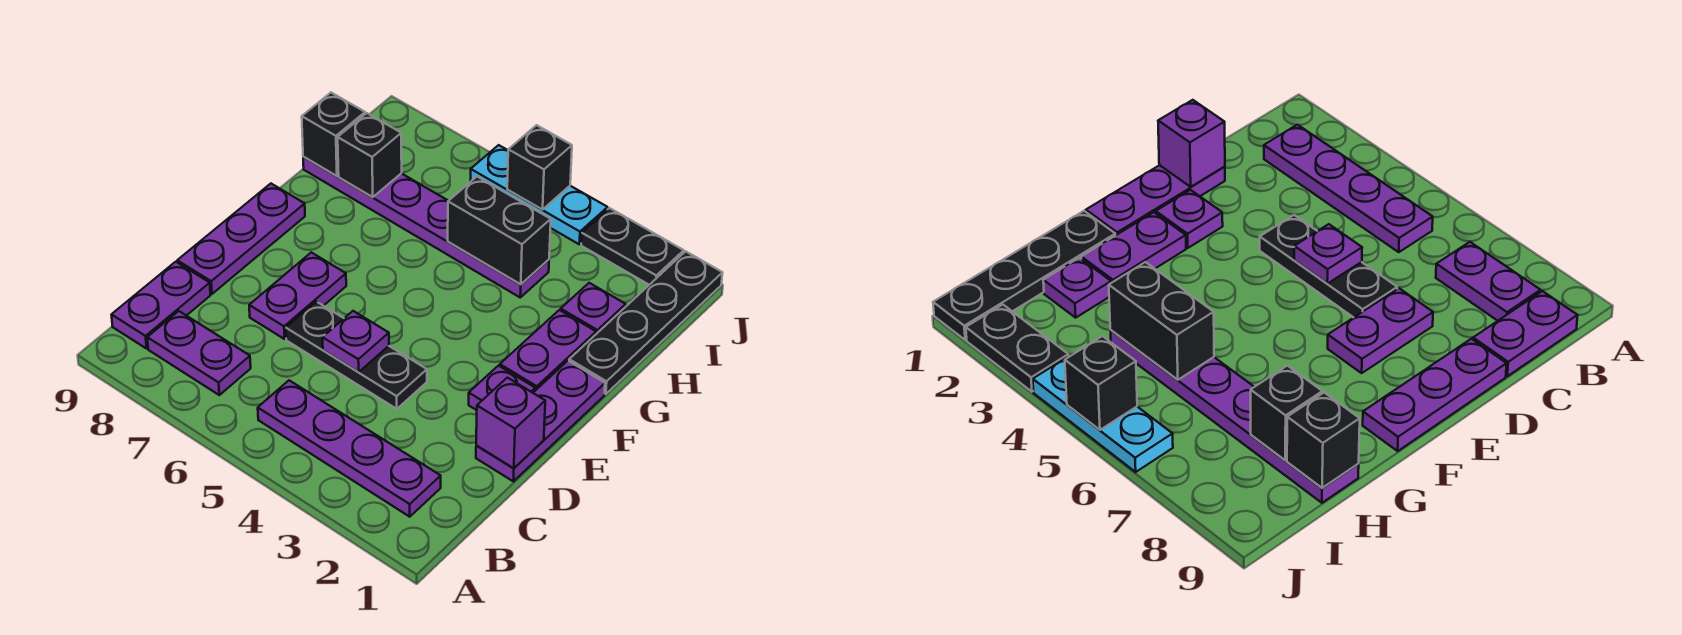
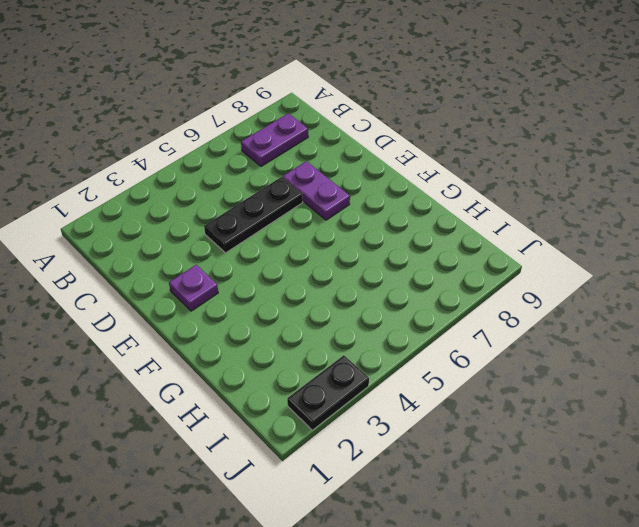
none -> purple 1x4 plate [258,380,441,517]
none -> purple 1x2 plate [112,262,210,349]
none -> purple 1x3 plate [476,361,605,481]

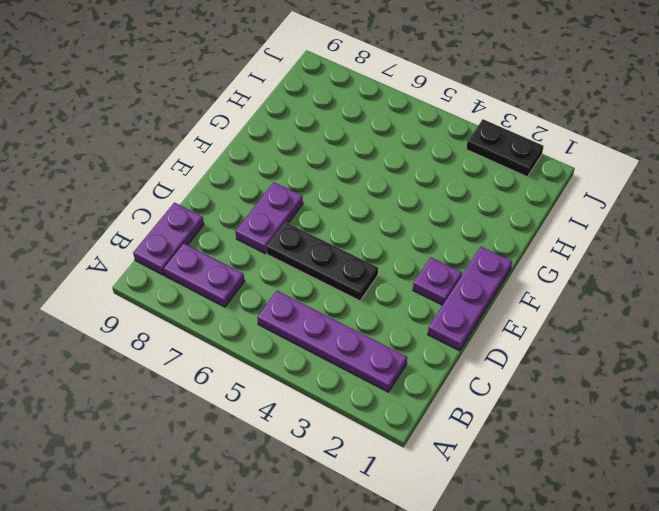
none -> purple 1x3 plate [177,184,305,294]
none -> purple 1x2 plate [500,310,596,391]
none -> black 1x4 plate [569,251,722,394]

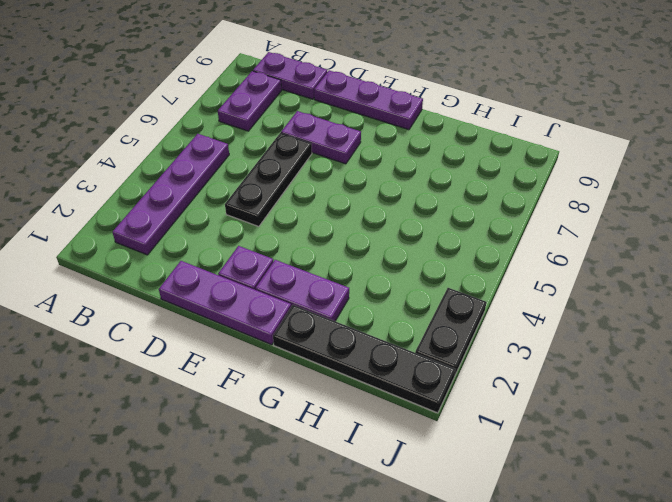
none -> purple 1x1 plate [561,283,626,334]
none -> purple 1x6 plate [303,157,549,297]
none -> cyan 1x3 plate [471,145,608,244]

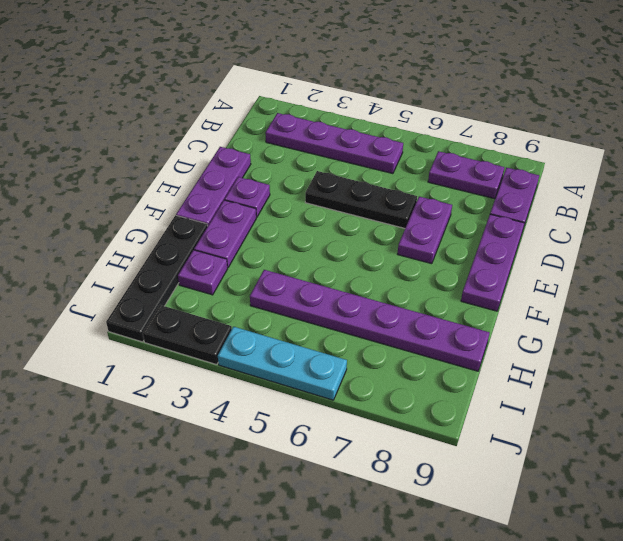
none -> purple 1x1 brick [476,378,545,468]
none -> purple 1x1 plate [323,311,389,372]
none -> black 1x2 brick [448,177,551,284]

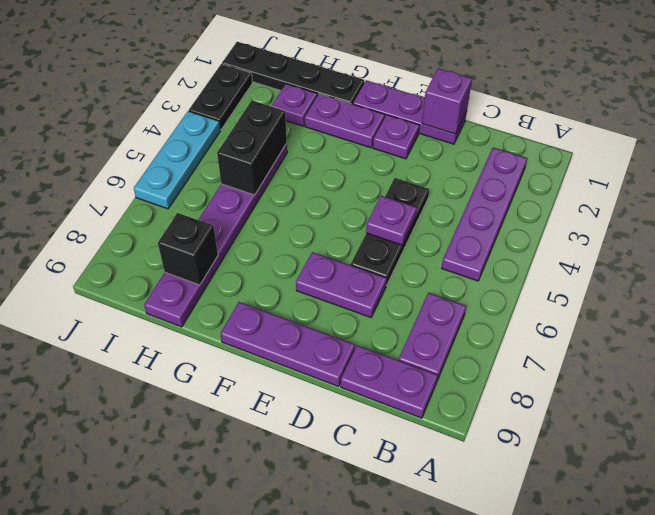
none -> black 1x1 brick [302,93,365,176]
none -> black 1x1 brick [507,125,572,210]

